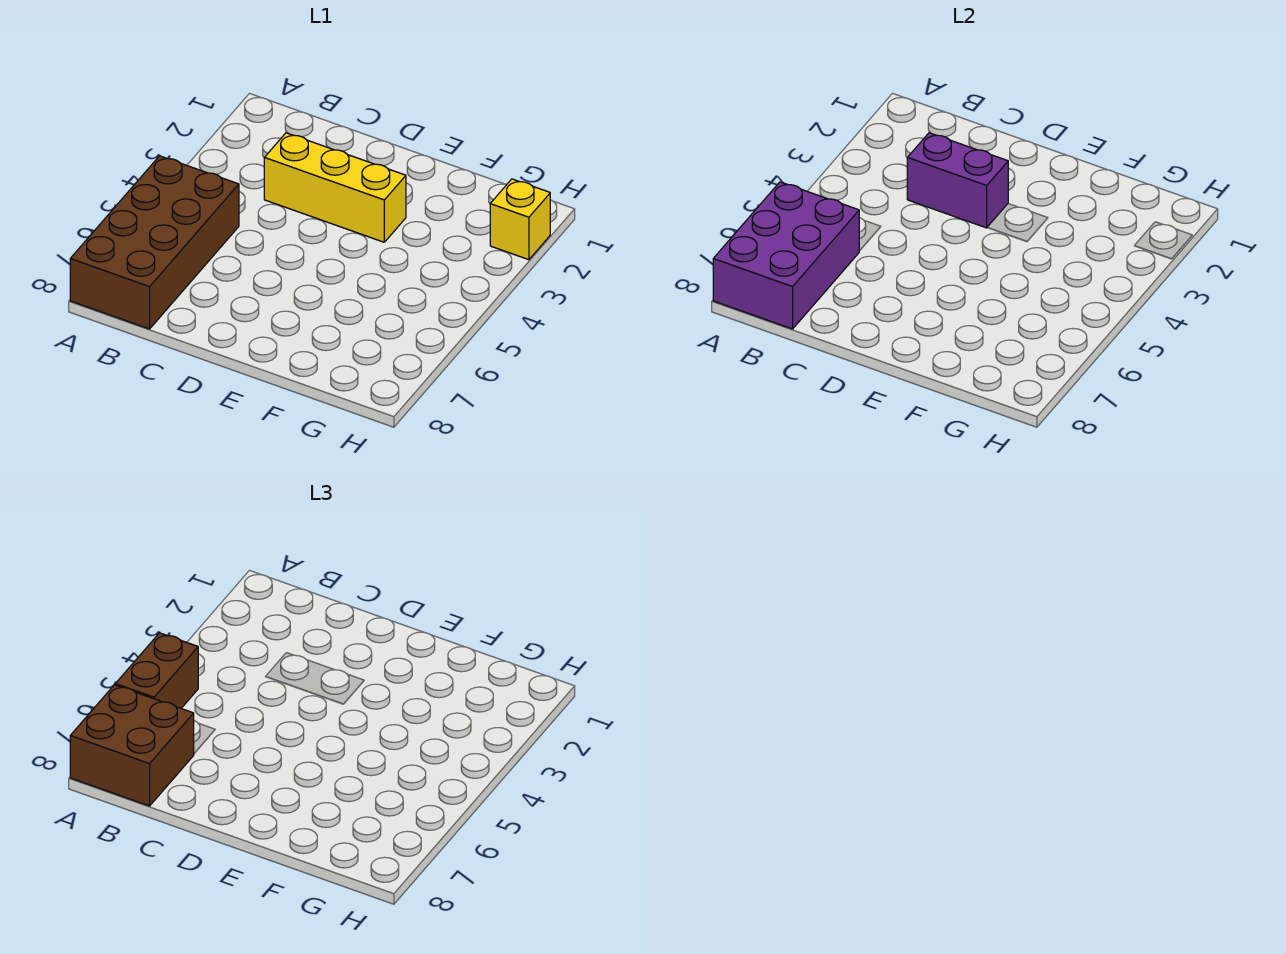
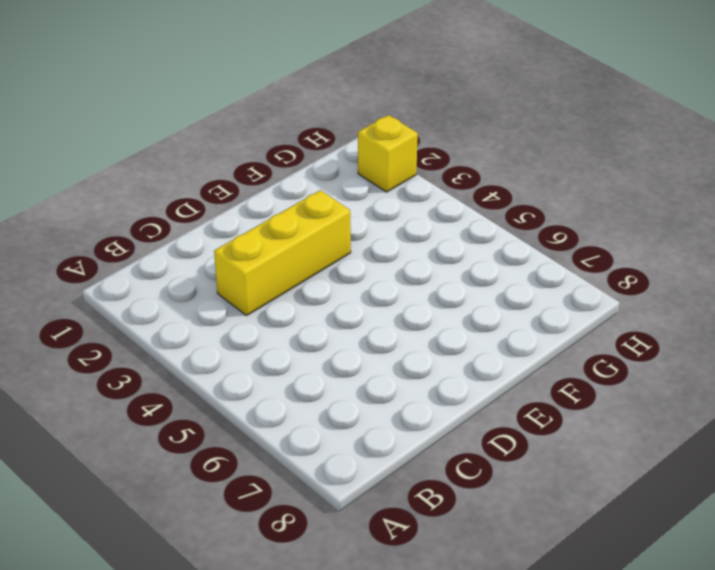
none -> brown 2x4 brick [70,156,239,329]
none -> purple 2x3 brick [713,182,859,329]

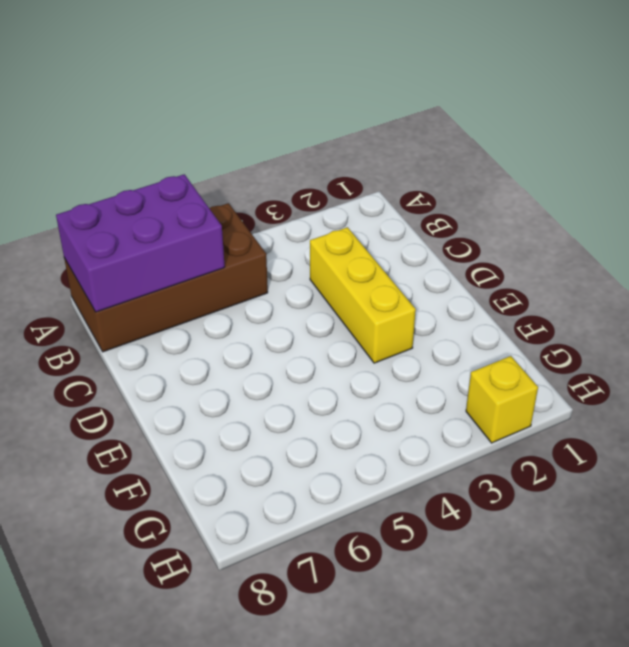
none -> purple 1x2 brick [907,133,1008,228]
none -> brown 1x2 brick [115,633,198,708]

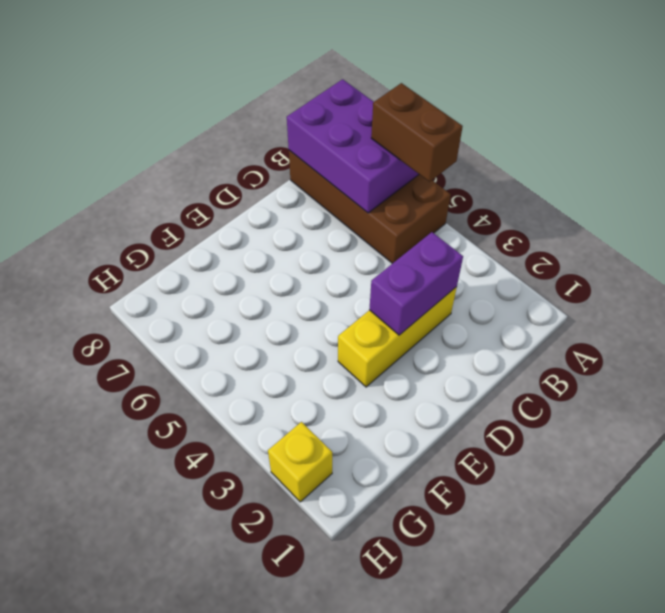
none -> brown 2x2 brick [70,685,194,806]

